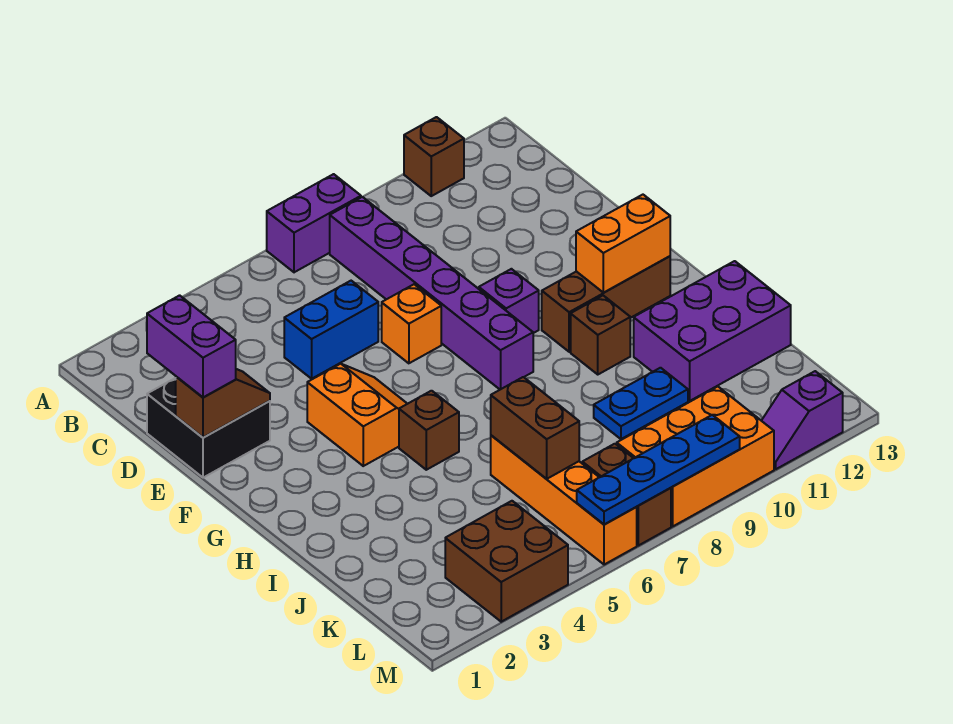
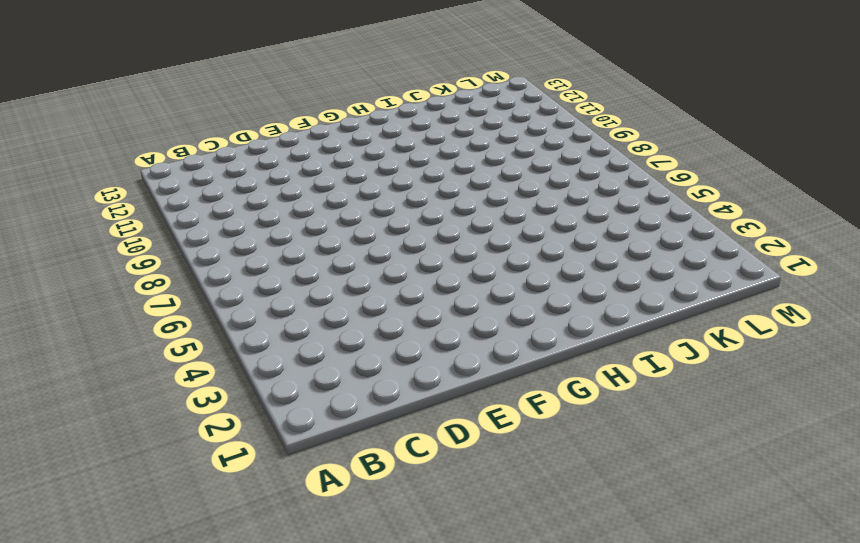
none -> purple 1x2 brick [267,174,361,272]
none -> brown 1x1 brick [404,117,464,196]
none -> purple 1x6 brick [330,197,533,390]

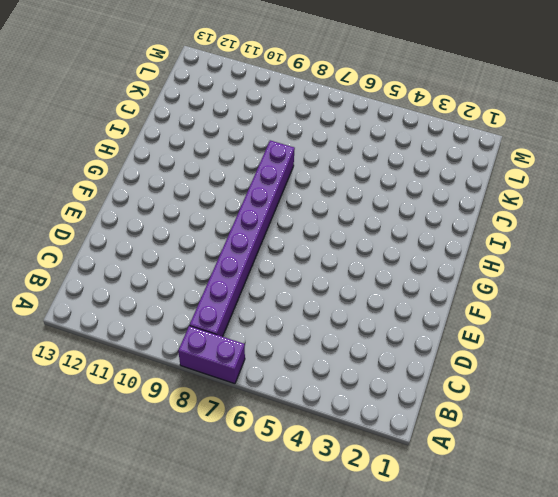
purple 1x8 brick [190,140,295,337] -> purple 1x6 brick [330,197,533,390]
none -> brown 1x1 brick [404,117,464,196]
none -> black 2x2 brick [147,378,270,478]
none -> blue 1x2 brick [284,281,378,379]

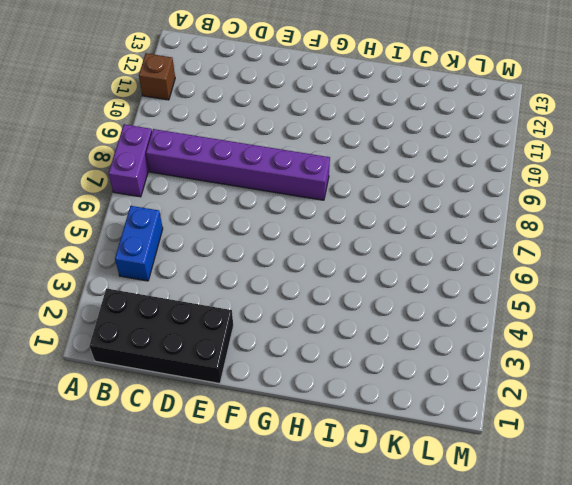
black 2x4 brick [89,288,233,383] -> black 2x2 brick [147,378,270,478]
blue 1x2 brick [115,206,163,281] -> blue 1x2 brick moved to [284,281,378,379]
none -> orange 1x1 brick [382,284,441,363]
none -> orange 2x2 slope [307,364,407,466]
none -> purple 1x1 brick [479,269,539,333]

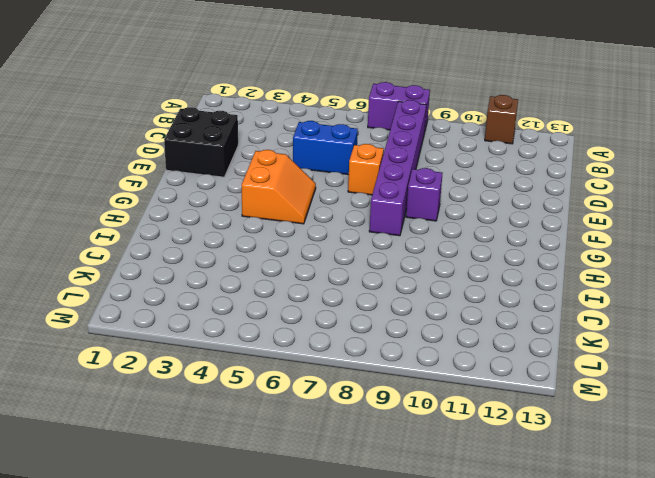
none -> brown 1x3 brick [542,256,670,352]
none -> brown 1x1 brick [399,391,459,470]
none -> brown 1x1 brick [571,296,630,374]

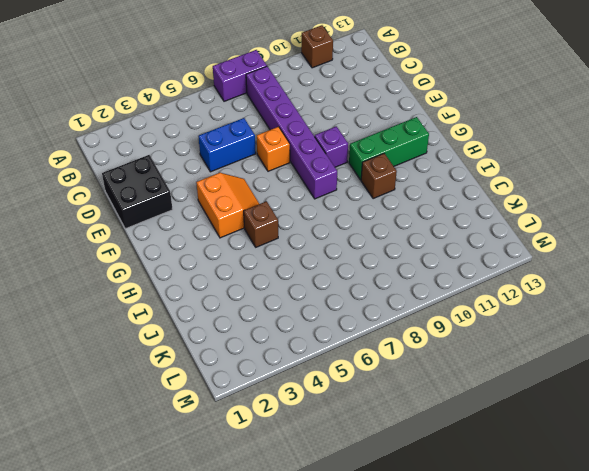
green 1x3 brick [349,117,429,180] -> brown 1x3 brick [542,256,670,352]
none -> purple 2x3 brick [634,261,791,401]
none -> orange 1x4 brick [491,435,637,565]
none -> blue 1x2 plate [594,368,688,439]

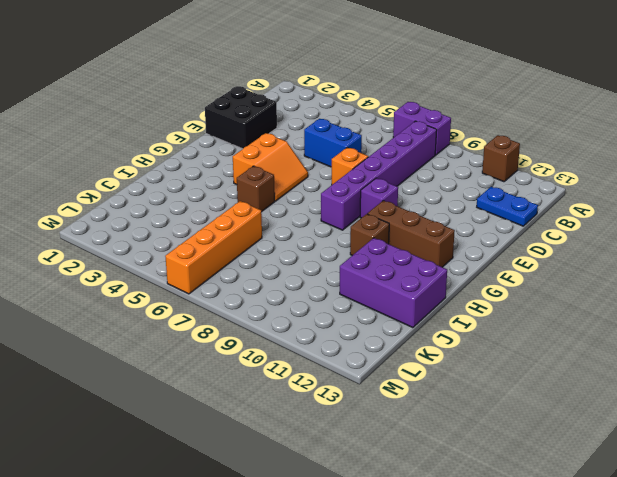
blue 1x2 plate [477,187,538,226] -> blue 1x2 plate moved to [594,368,688,439]
none -> brown 2x2 brick [445,501,568,622]
none -> brown 1x2 brick [582,444,671,546]
none -> orange 2x3 brick [617,387,774,526]

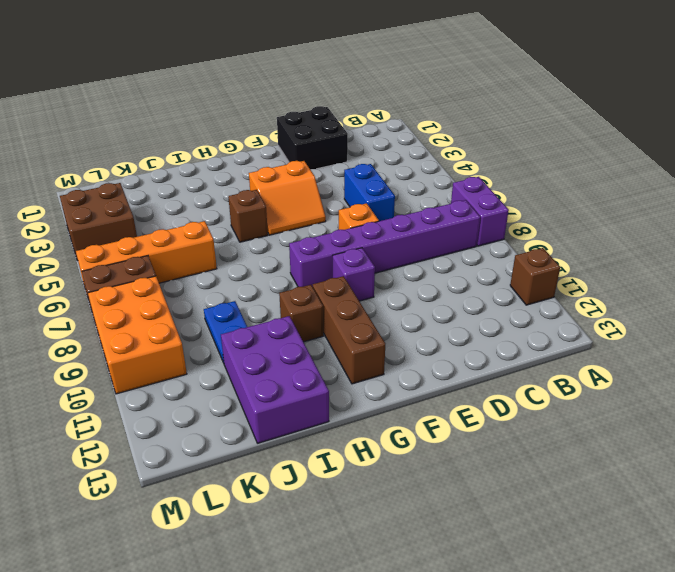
none -> purple 1x2 slope [761,371,843,469]
none -> brown 1x2 slope [176,369,270,437]
none -> orange 1x2 brick [576,195,670,293]

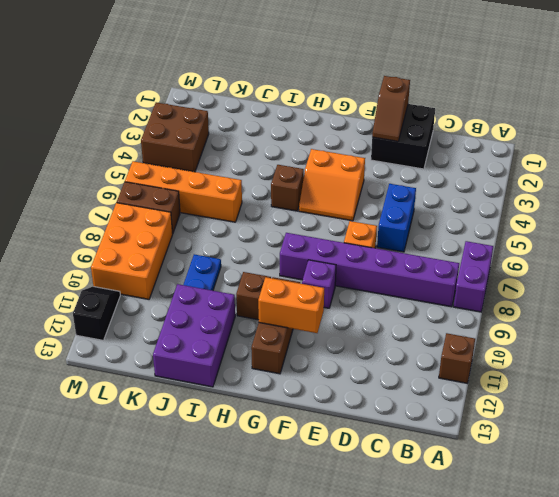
orange 1x2 brick [258,277,324,333] -> orange 1x2 brick turned to [576,195,670,293]
black 1x2 slope [73,286,120,340] -> purple 1x2 slope [761,371,843,469]
none -> brown 1x2 brick [491,377,579,479]
none -> blue 1x4 plate [577,415,740,524]
none -> purple 1x2 brick [147,295,236,397]

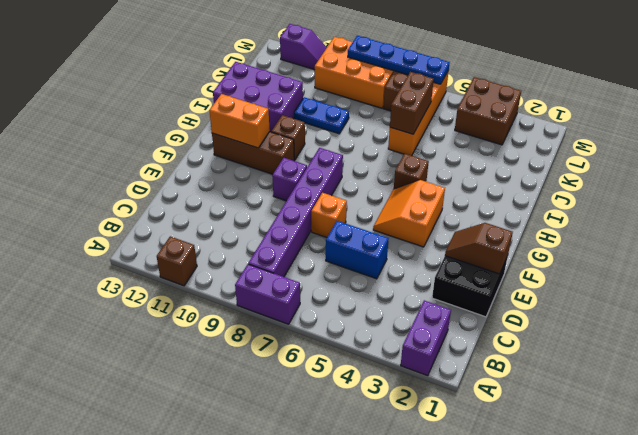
purple 1x2 brick [401,300,451,376] -> purple 1x2 brick moved to [147,295,236,397]

